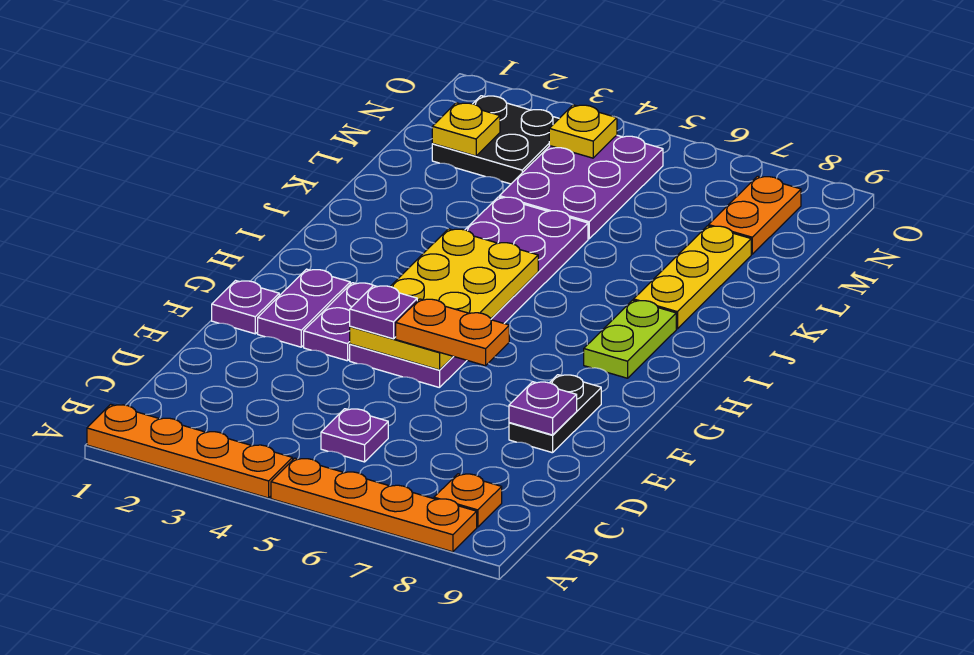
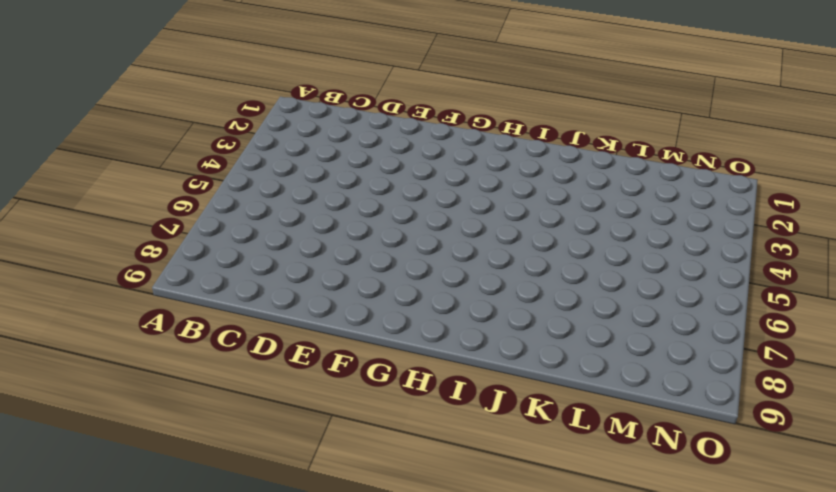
none -> orange 1x4 plate [87,404,293,498]
none -> orange 1x4 plate [271,458,477,552]
none -> orange 1x1 plate [434,474,502,527]

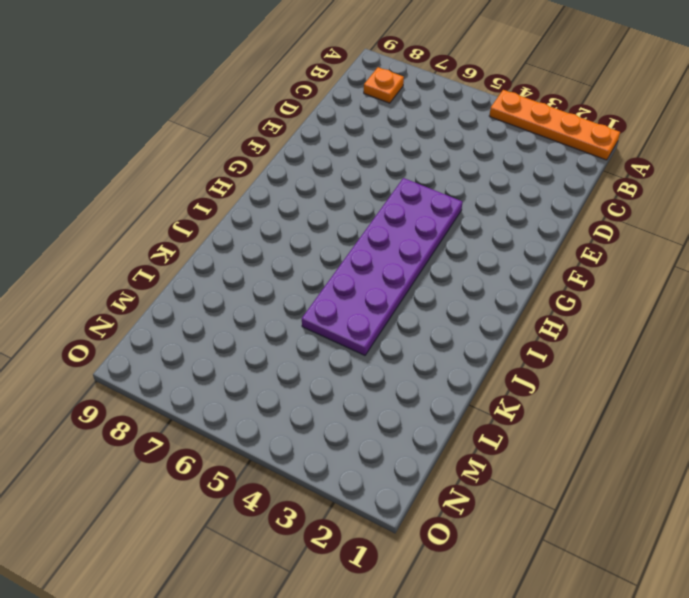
none -> orange 1x4 plate [271,458,477,552]
none -> purple 1x1 plate [321,409,388,462]
none -> black 1x2 plate [509,375,601,453]

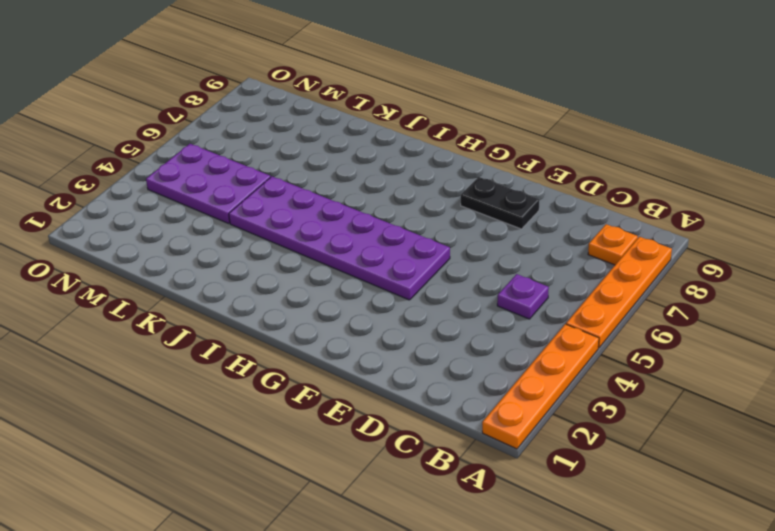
none -> purple 1x1 plate [212,281,279,334]
none -> purple 1x2 plate [258,269,350,347]
none -> purple 1x2 plate [304,283,373,361]

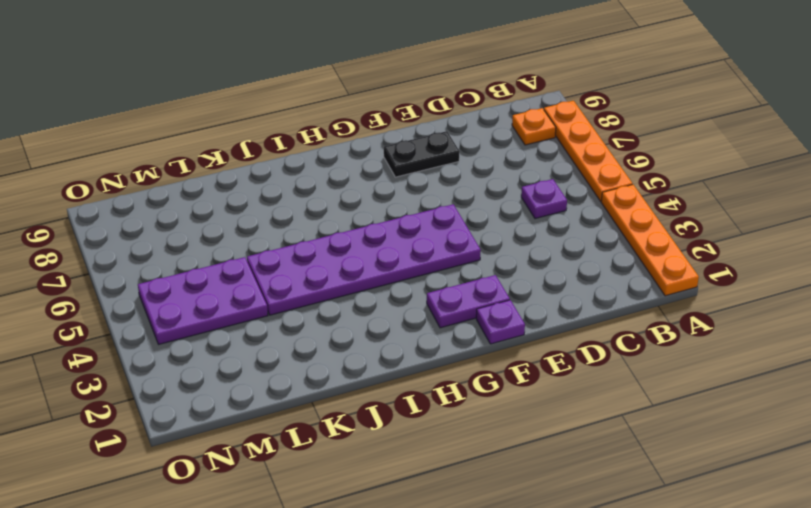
none -> purple 1x2 plate [304,283,373,361]
none -> lime 1x2 plate [584,300,676,378]
none -> yellow 1x3 plate [634,226,751,329]

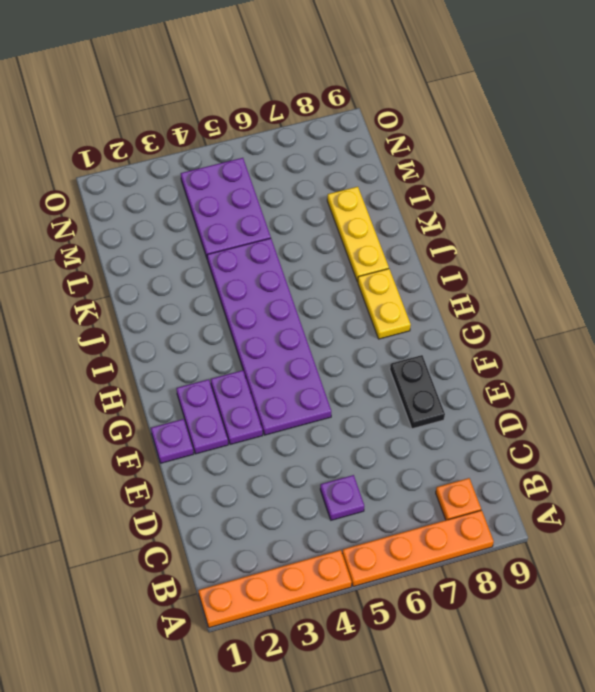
yellow 1x2 plate [358,269,411,339] -> lime 1x2 plate [584,300,676,378]
none -> black 2x2 plate [432,96,559,184]
none -> orange 1x2 plate [709,176,801,254]
none -> purple 1x1 plate [509,382,577,435]

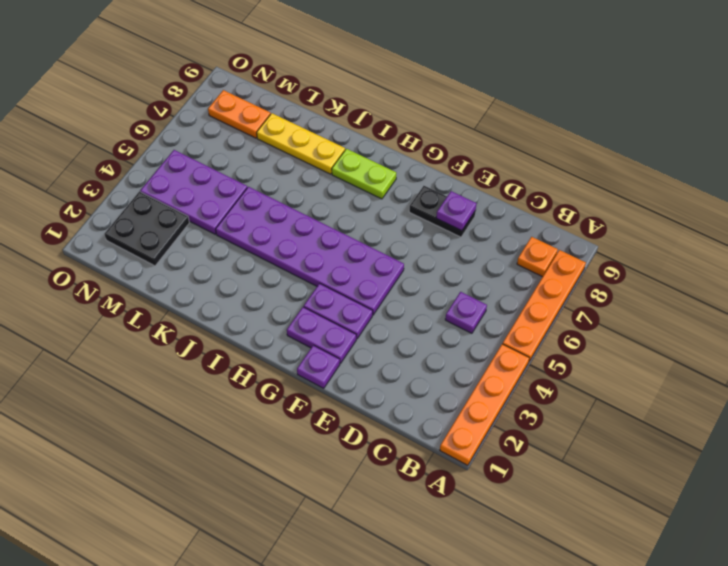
none -> yellow 2x4 plate [350,229,538,370]
none -> yellow 1x1 plate [432,103,500,156]
none -> yellow 1x1 plate [549,105,617,158]

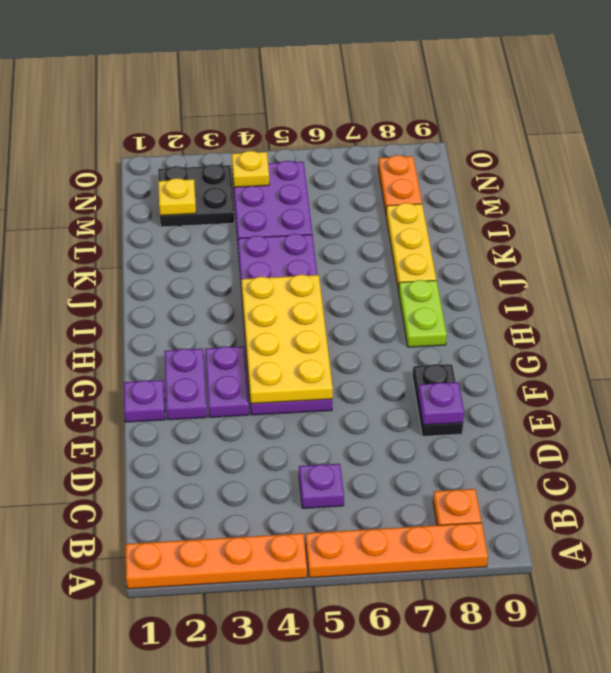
none -> purple 1x1 plate [350,285,417,339]
none -> orange 1x2 plate [396,299,509,366]

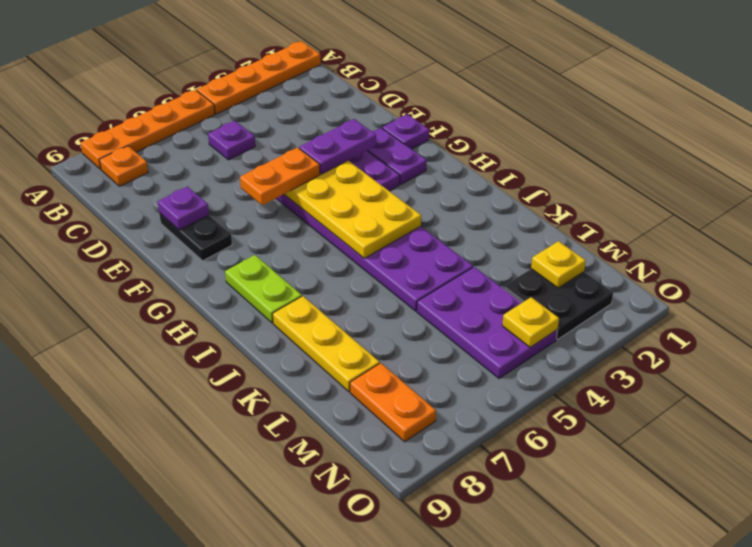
purple 1x2 plate [299,119,376,174] -> purple 1x1 plate [350,285,417,339]

